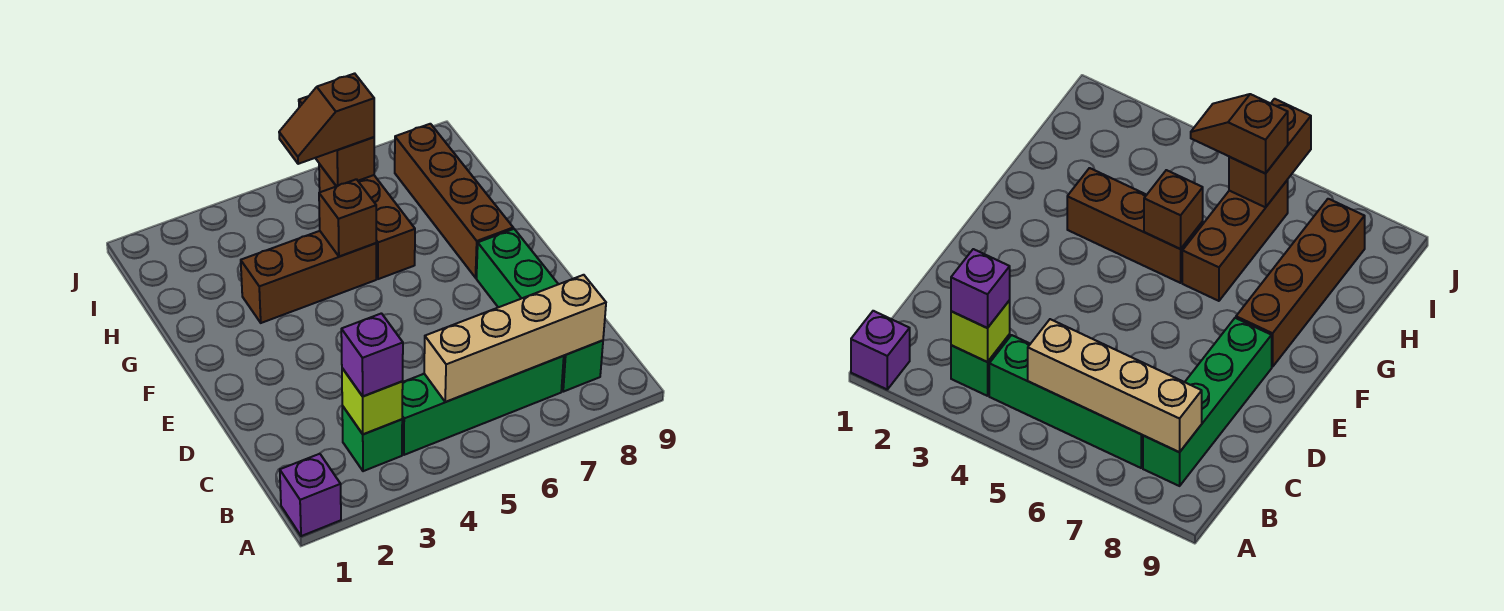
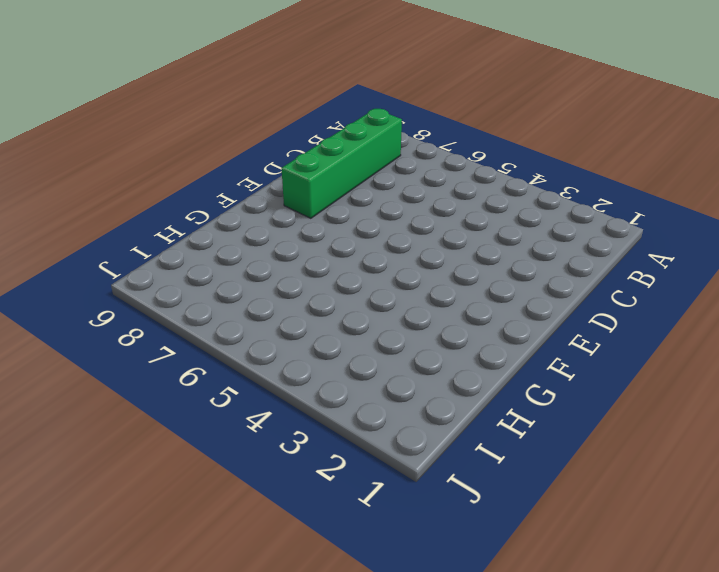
none -> purple 1x1 brick [280,454,341,536]
none -> green 1x1 brick [342,406,402,471]
none -> green 1x4 brick [402,356,564,455]

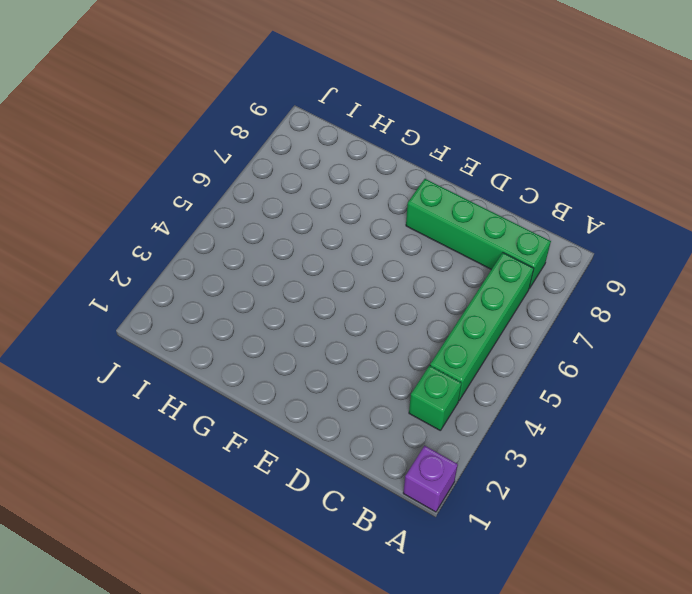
none -> brown 1x4 brick [395,124,513,278]
none -> brown 1x3 brick [241,231,376,323]
none -> brown 1x3 brick [319,164,415,279]

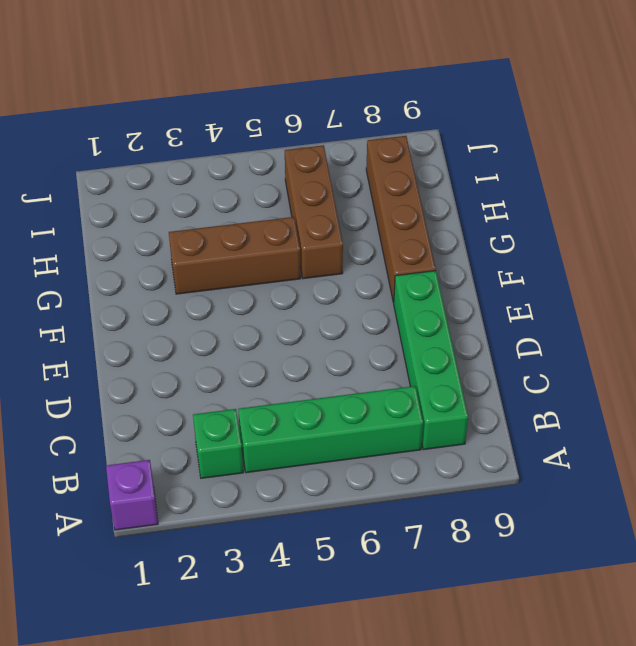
none -> lime 1x1 brick [342,368,403,434]
none -> tan 1x4 brick [424,275,606,402]
none -> brown 1x1 brick [319,179,376,257]

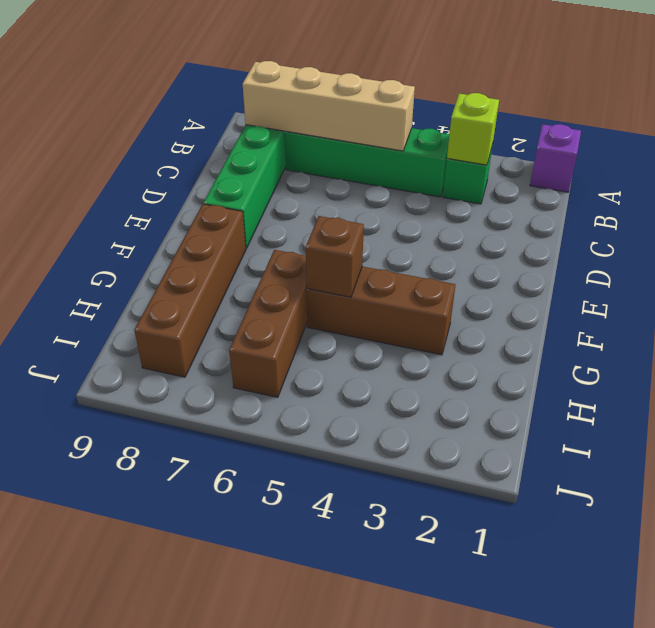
none -> brown 1x2 brick [299,97,374,186]
none -> purple 1x1 brick [341,313,403,396]
none -> brown 1x2 slope [279,73,374,164]

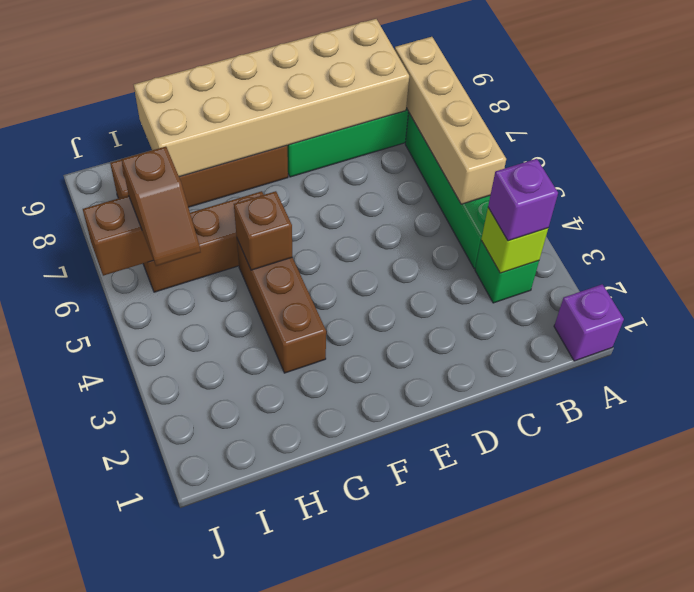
tan 2x6 brick [134,19,409,177] -> none

